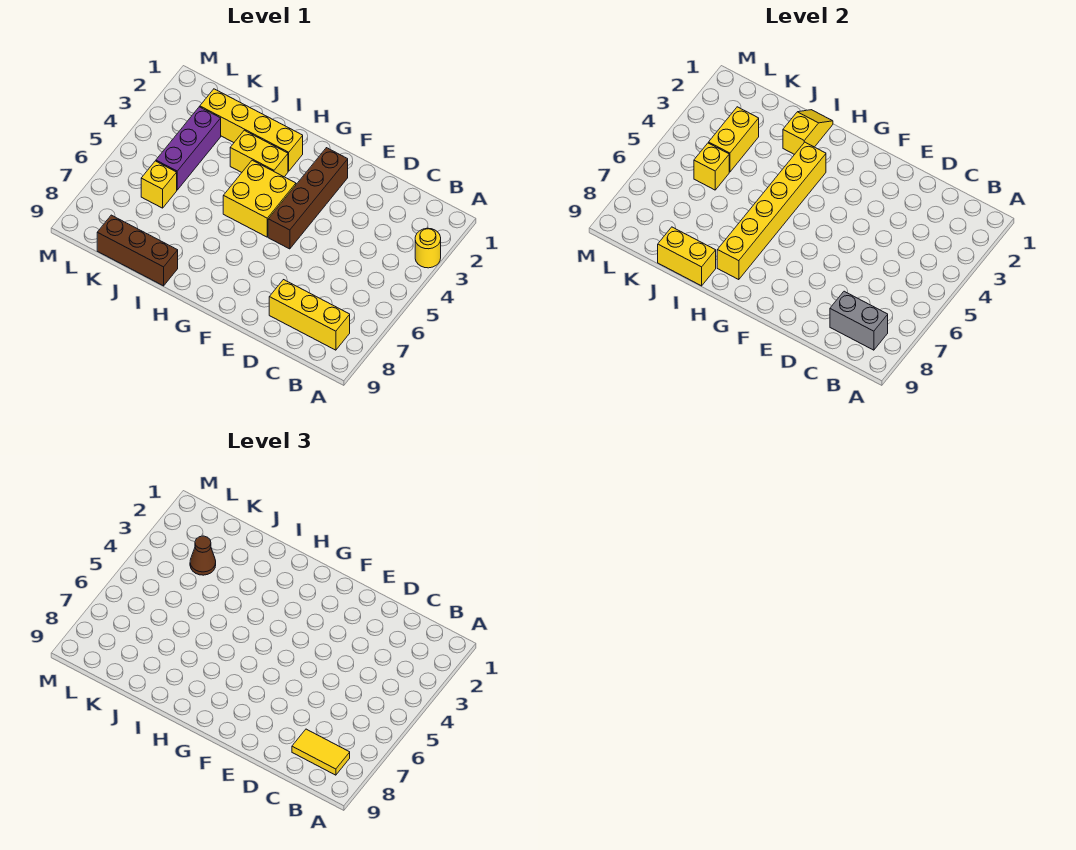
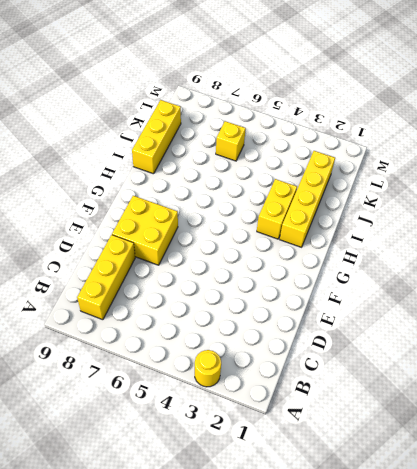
yellow 2x2 brick [112,196,178,265] -> yellow 2x2 brick moved to [223,160,296,237]
yellow 1x3 brick [132,100,181,174] -> brown 1x3 brick [97,215,178,286]
none -> brown 1x4 brick [268,148,348,249]
none -> purple 1x3 brick [156,107,221,190]
none -> grey 1x2 brick [830,291,888,350]

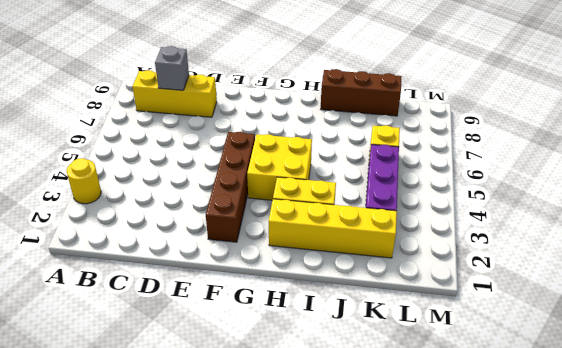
grey 1x1 brick [155,46,189,90] -> grey 1x2 brick [830,291,888,350]
none -> yellow 1x6 brick [717,142,826,280]
none -> yellow 1x2 slope [783,110,833,155]
none -> yellow 1x2 brick [658,227,716,286]

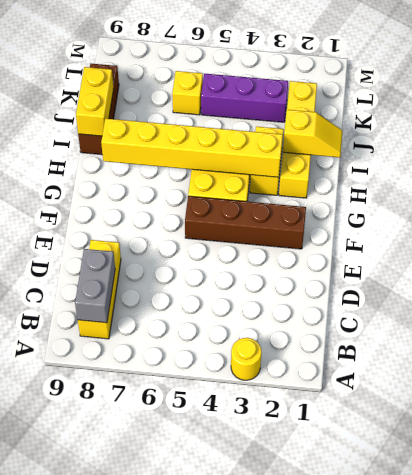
none -> yellow 1x2 brick [709,107,759,172]
none -> yellow 1x1 brick [694,143,729,190]
none -> yellow 1x2 tile [292,729,350,775]

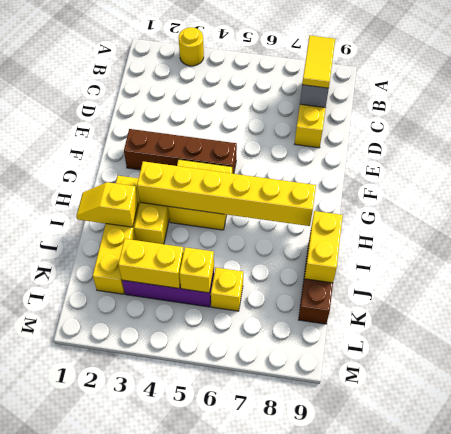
none -> brown 1x1 cone [190,536,216,575]

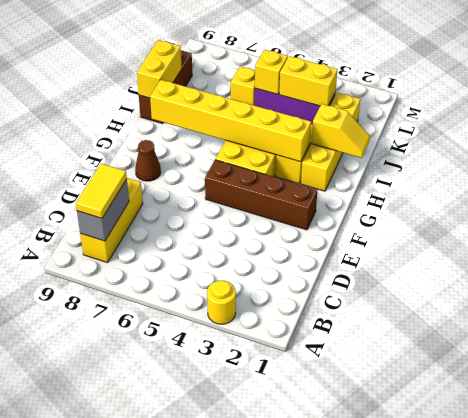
brown 1x1 cone [135,140,161,181] -> brown 1x1 cone moved to [190,536,216,575]

